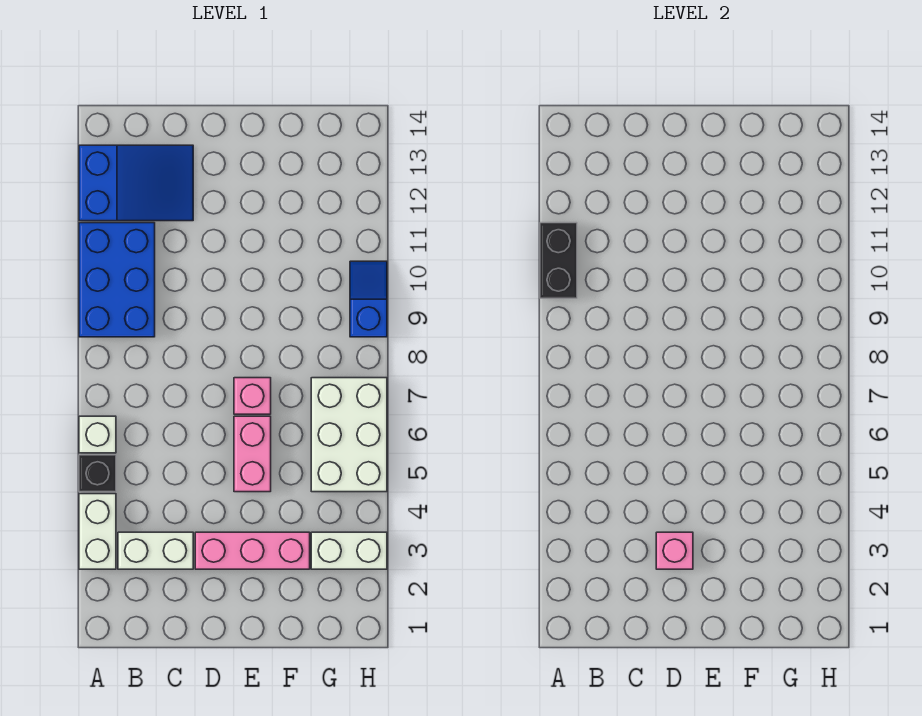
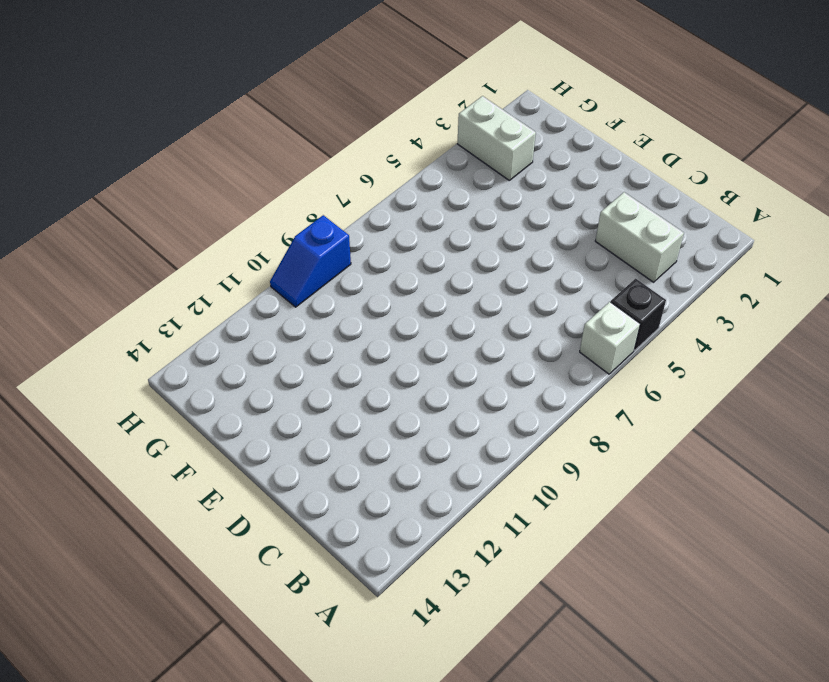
none -> white 1x2 brick [79,494,116,569]
none -> blue 2x3 brick [79,223,155,337]
none -> blue 2x3 slope [79,145,193,221]

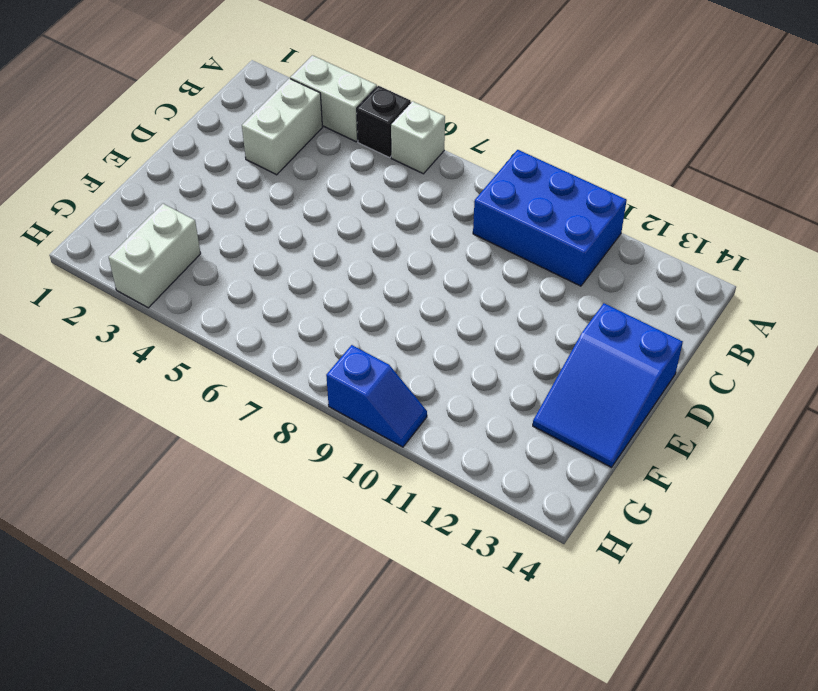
blue 2x3 slope [533,303,683,467] -> blue 2x3 slope moved to [79,145,193,221]
none -> pink 1x3 brick [195,532,310,569]
none -> pink 1x2 brick [234,416,271,492]
none -> pink 1x1 brick [234,378,271,414]

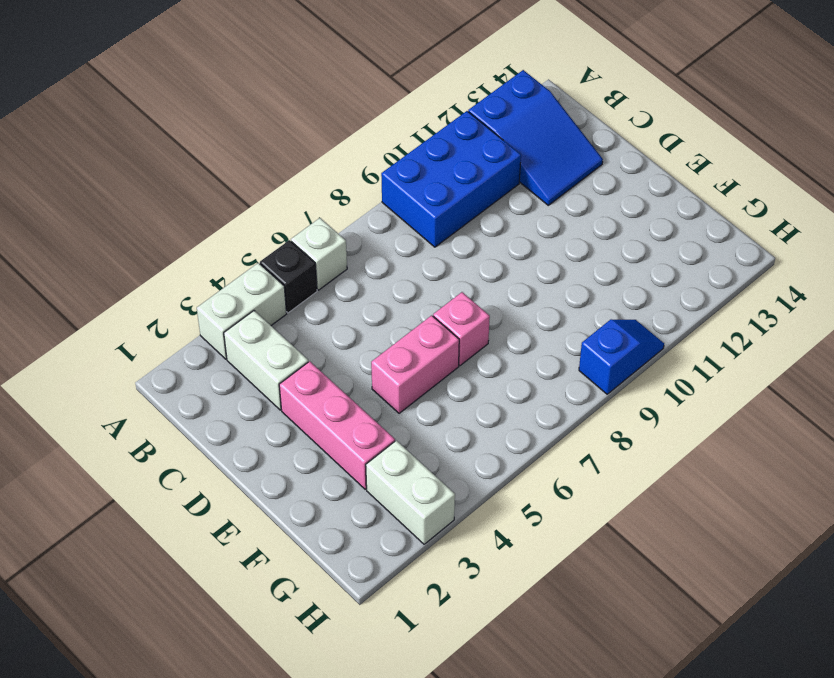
none -> white 2x3 brick [311,378,387,492]
none -> black 1x2 brick [540,223,577,298]
none -> pink 1x1 brick [656,532,693,569]

